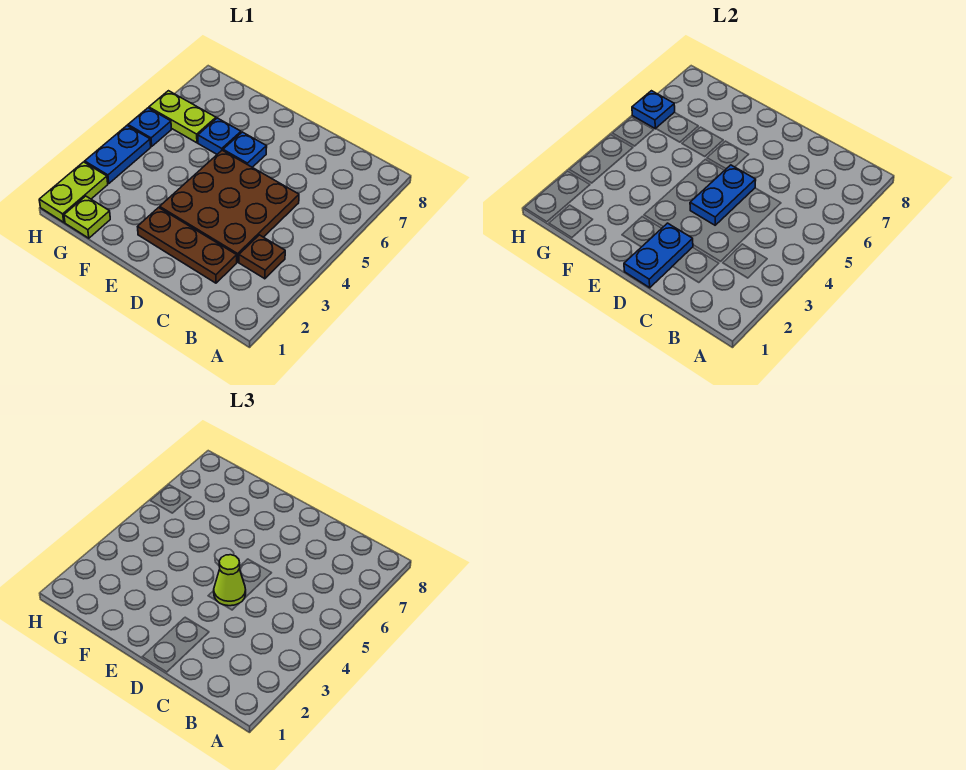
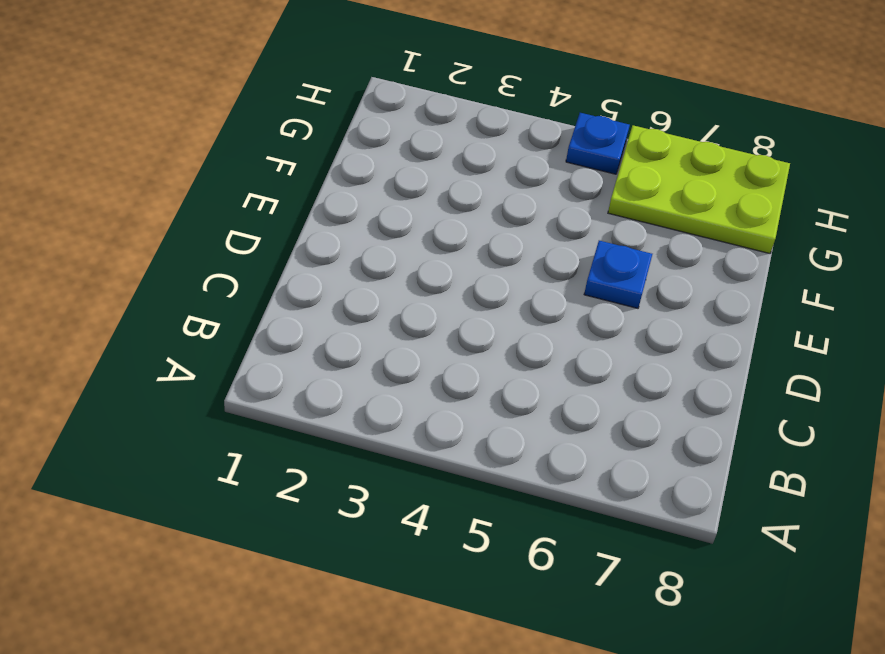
lime 2x3 plate [608,125,790,253] -> lime 1x2 plate [149,91,216,143]
none -> brown 1x1 plate [239,235,285,279]
none -> brown 1x3 plate [138,208,237,283]
none -> brown 3x3 plate [160,150,299,262]

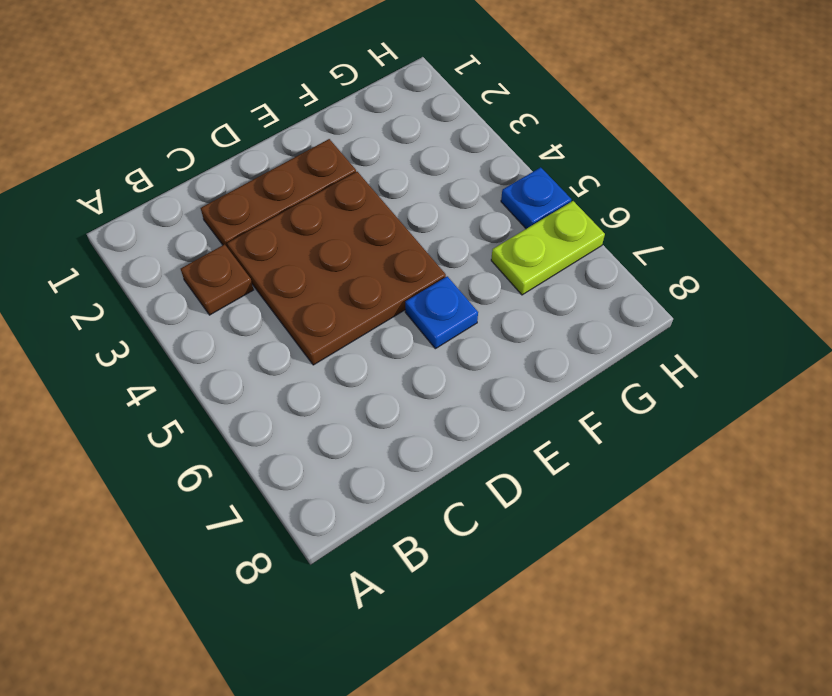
none -> blue 1x1 plate [198,118,241,154]
none -> lime 1x1 plate [64,196,110,238]
none -> lime 1x2 plate [39,162,108,222]

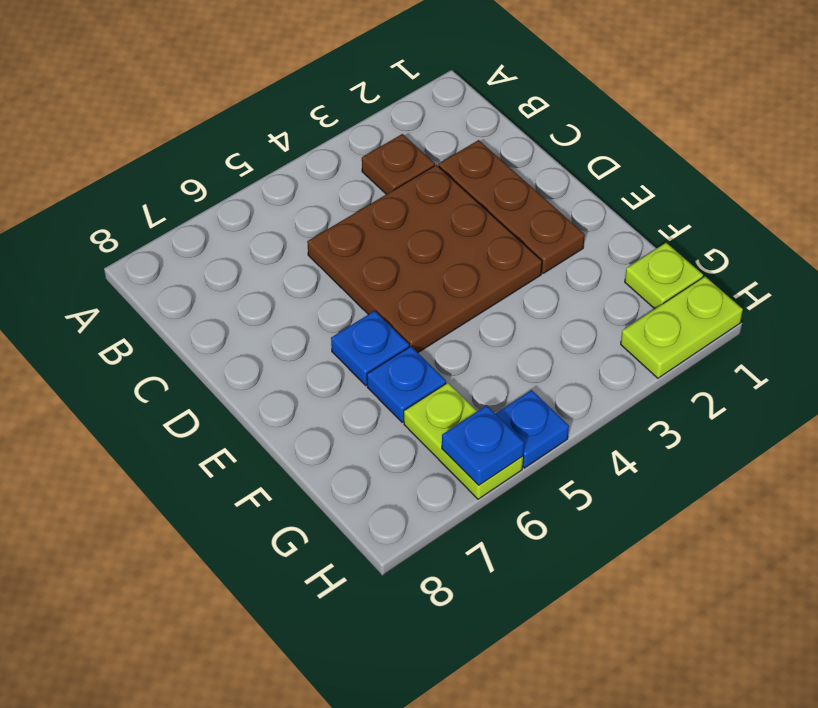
none -> blue 1x2 plate [85,126,151,183]
none -> blue 1x2 plate [624,223,693,288]
none -> blue 1x2 plate [690,165,756,225]

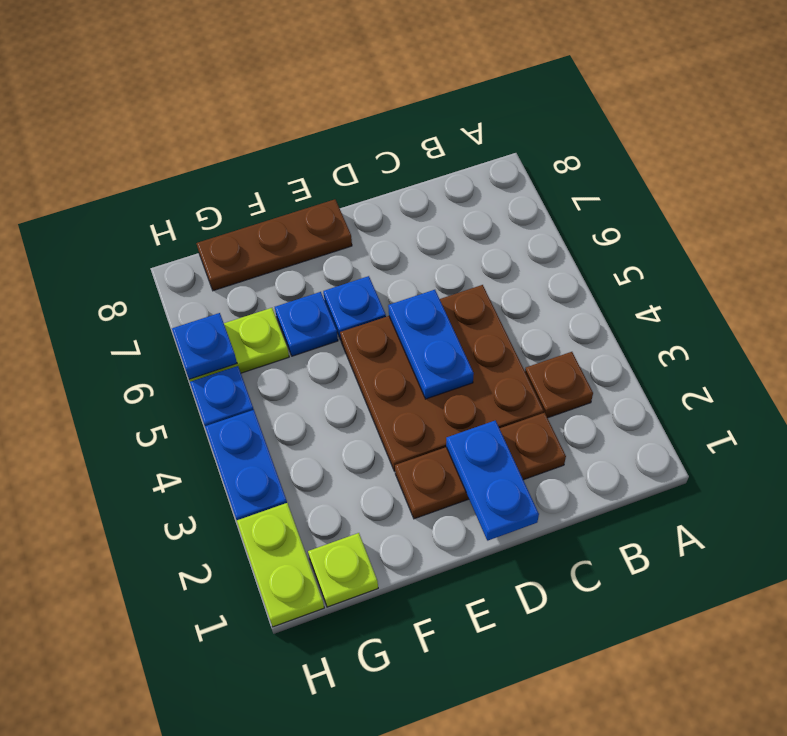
brown 1x3 plate [196,199,352,291] -> none
none -> lime 1x1 cone [214,555,246,606]

